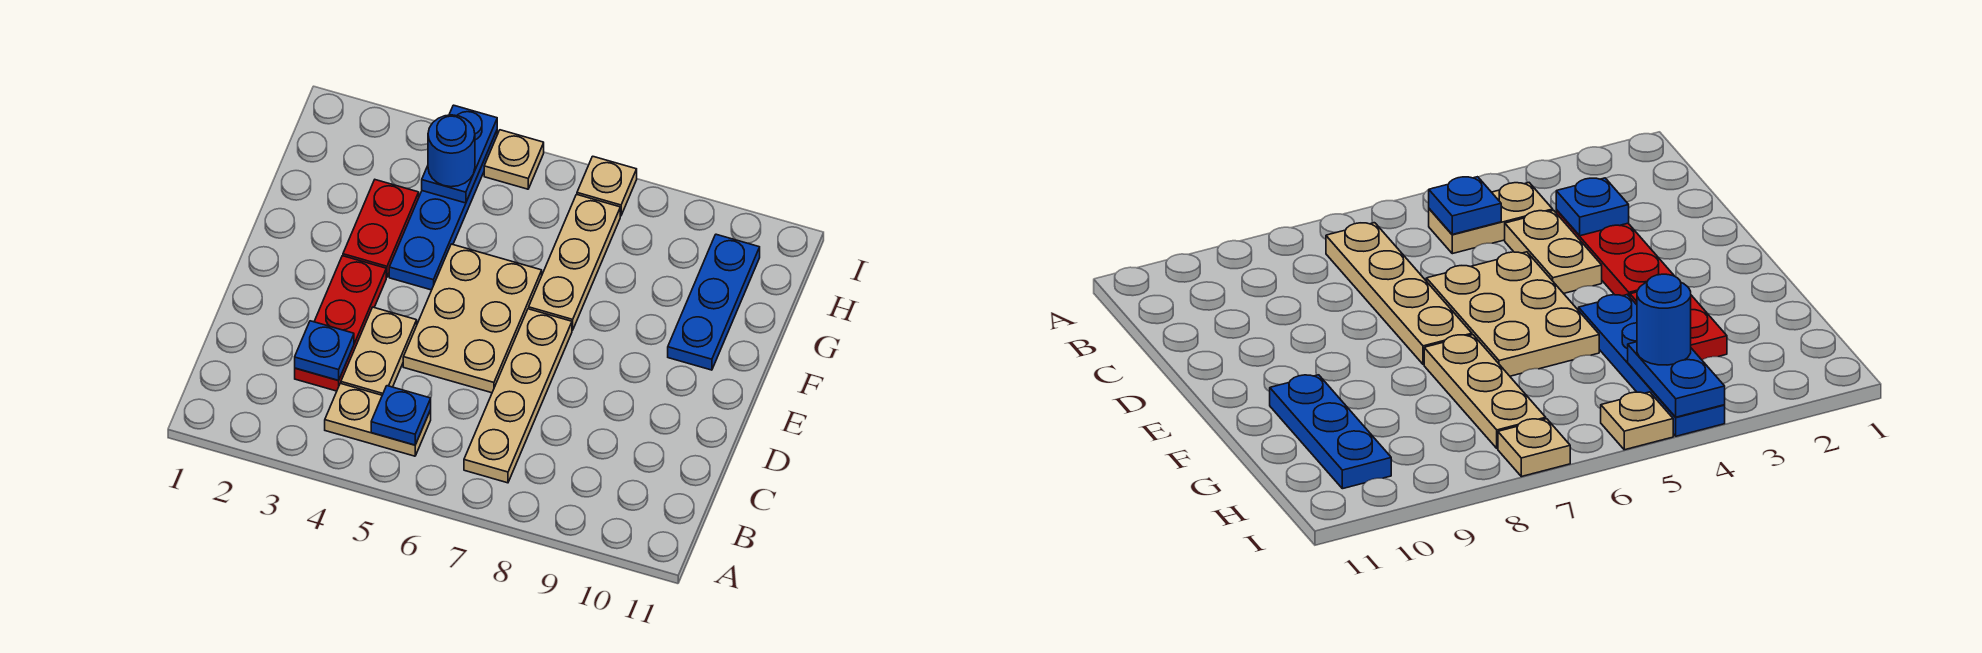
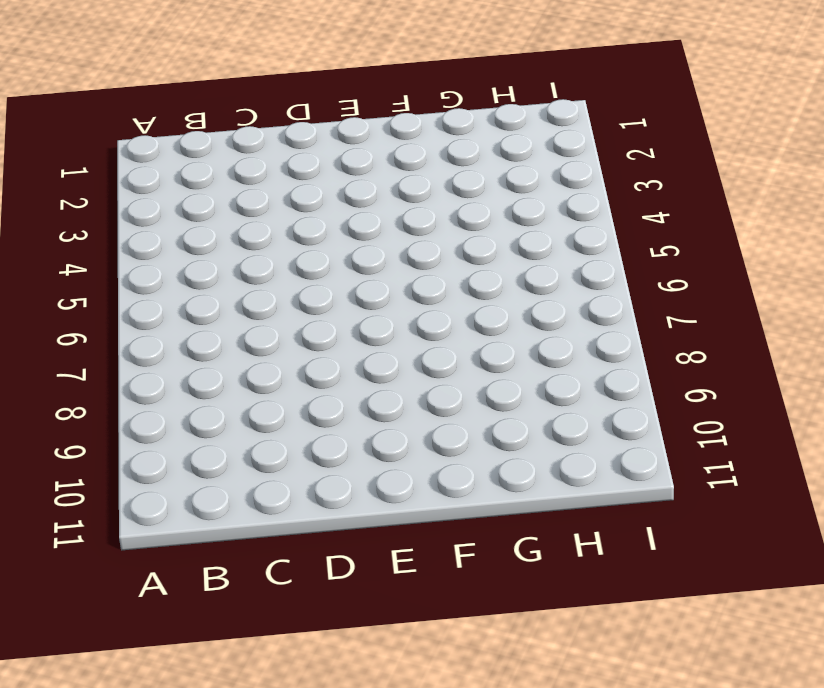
none -> tan 1x2 plate [325,383,431,456]
none -> tan 1x4 plate [464,309,572,483]
none -> red 1x3 plate [295,256,386,391]

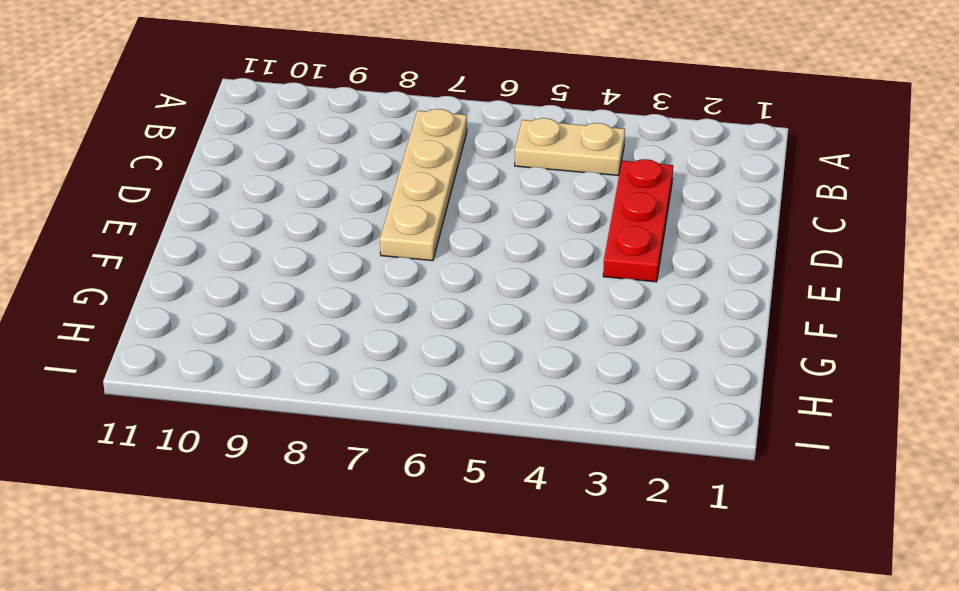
none -> tan 1x2 plate [341,307,417,395]
none -> tan 2x3 plate [403,244,542,393]
none -> red 1x2 plate [343,180,419,277]

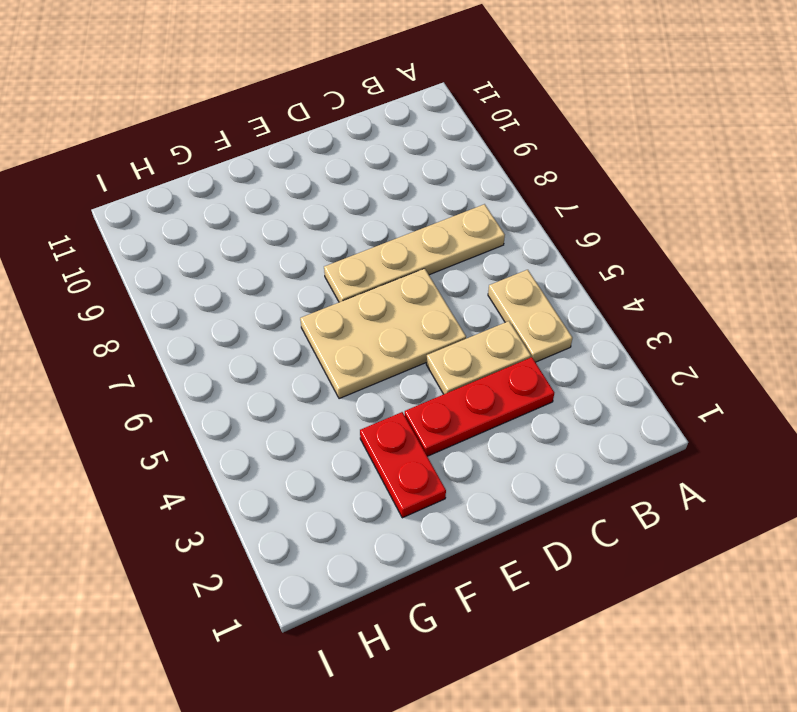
red 1x2 plate [360,412,446,518] -> red 1x2 plate turned to [343,180,419,277]
none -> blue 1x4 plate [389,131,497,290]
none -> tan 1x3 plate [529,194,620,330]
none -> blue 1x3 plate [668,234,760,370]

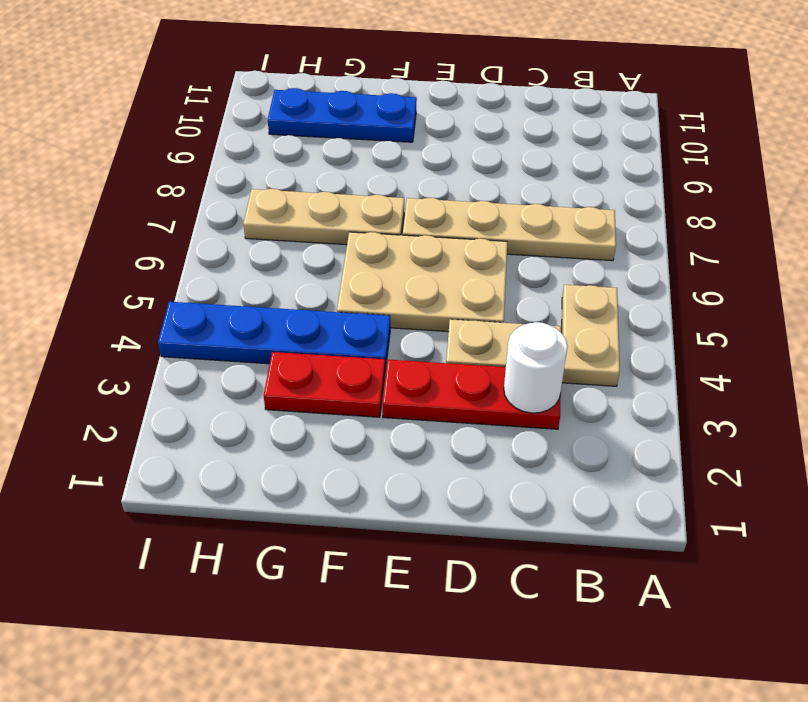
white 1x1 round brick [504,322,567,413] -> blue 1x1 plate [295,321,354,380]
none -> tan 1x1 plate [484,130,544,189]
none -> tan 1x1 plate [577,156,637,216]
none -> blue 1x1 plate [371,386,431,445]

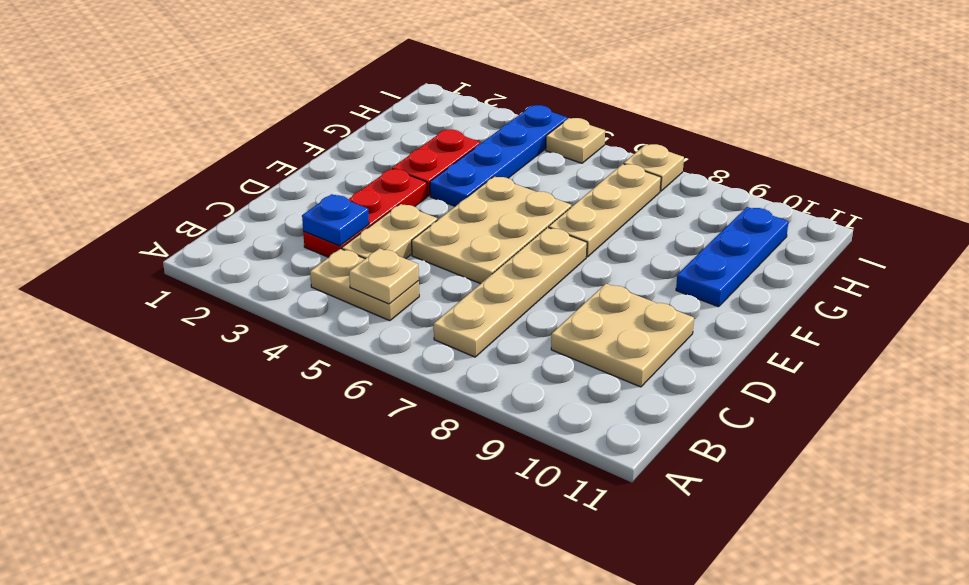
tan 1x1 plate [349,248,419,304] -> blue 1x1 plate [371,386,431,445]
tan 2x2 plate [551,284,694,387] -> none
none -> blue 1x2 plate [422,105,497,203]
none -> blue 1x1 round brick [428,115,475,187]

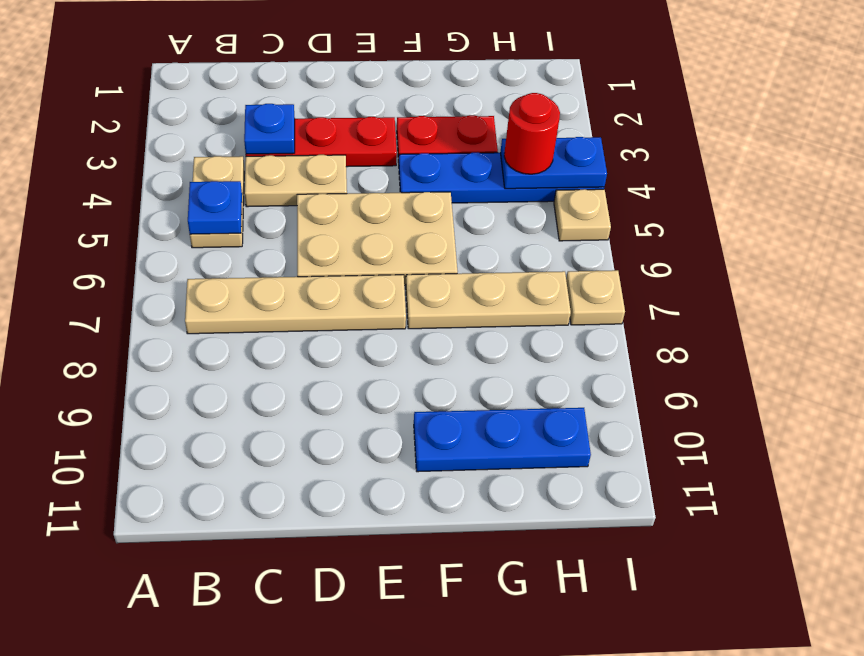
red 1x1 round brick [504,93,560,174] -> blue 1x1 round brick [428,115,475,187]

